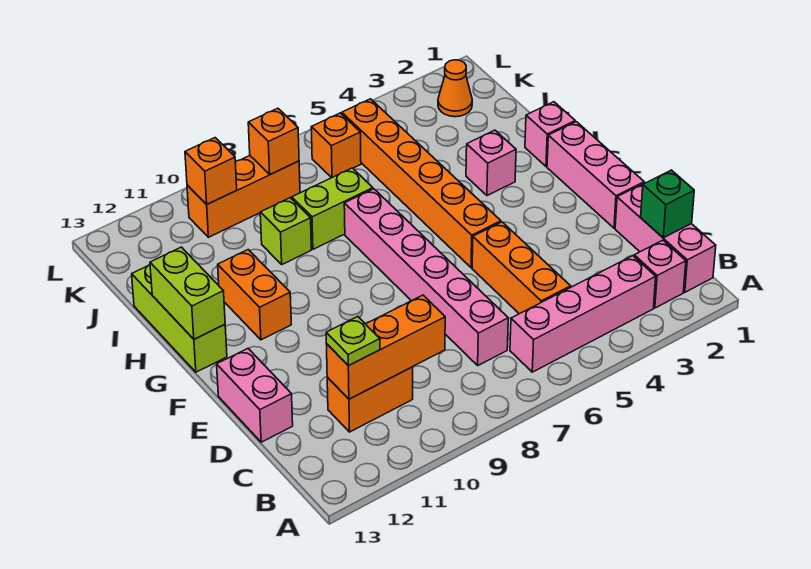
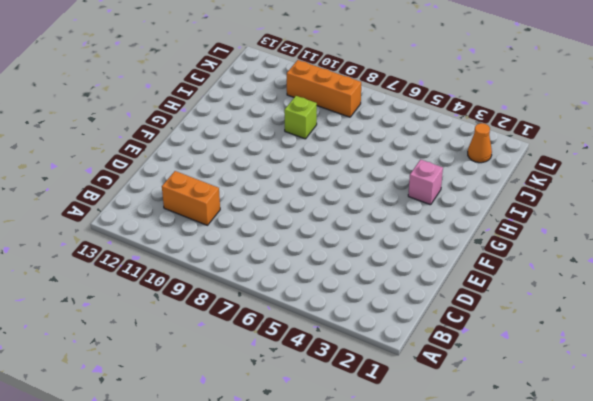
none -> pink 1x3 brick [615,183,716,292]
none -> pink 1x1 brick [634,240,686,308]
none -> pink 1x4 brick [510,256,656,372]

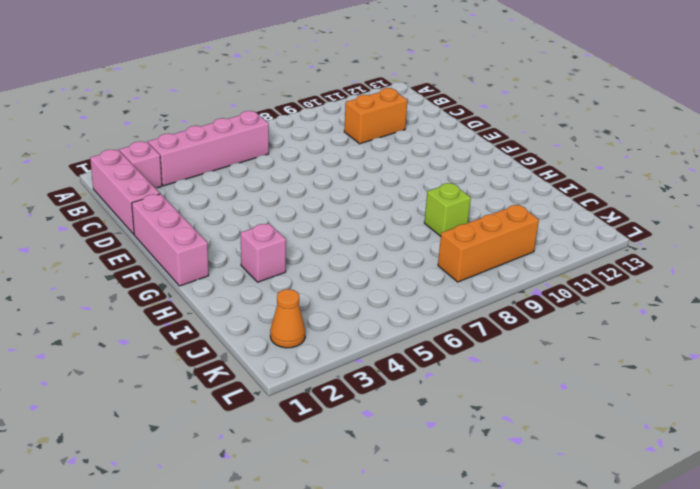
none -> orange 1x3 brick [472,222,571,314]
none -> pink 1x6 brick [344,189,508,365]
none -> pink 1x2 brick [217,349,293,442]

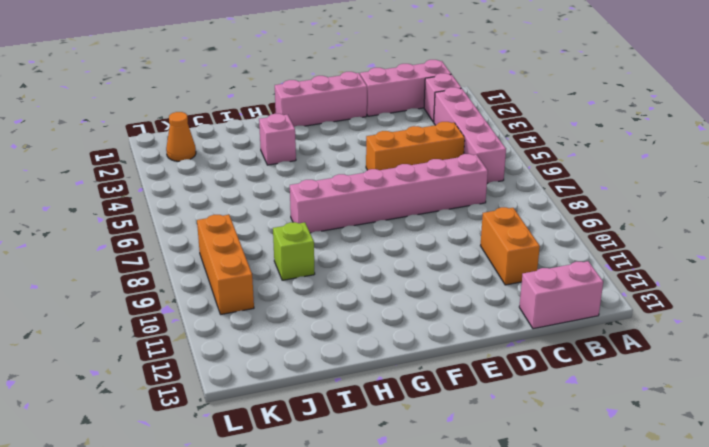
pink 1x2 brick [519,261,603,329] -> pink 1x2 brick moved to [217,349,293,442]
none -> orange 1x6 brick [342,99,501,268]
none -> orange 1x2 brick [218,250,291,340]
none -> lime 1x3 brick [132,265,227,372]

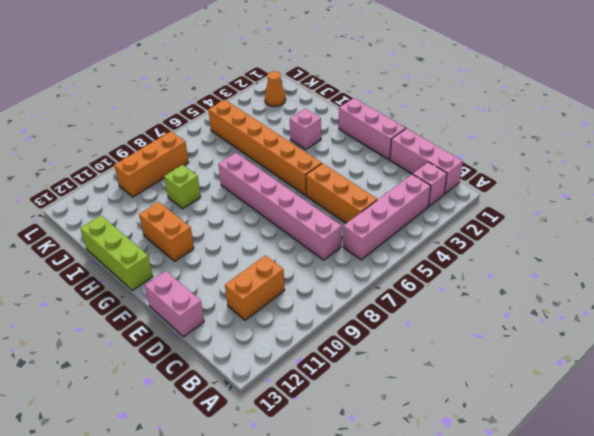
none -> pink 1x1 brick [525,102,575,166]
none -> lime 1x2 brick [292,168,373,249]
none -> orange 1x1 brick [311,113,361,178]

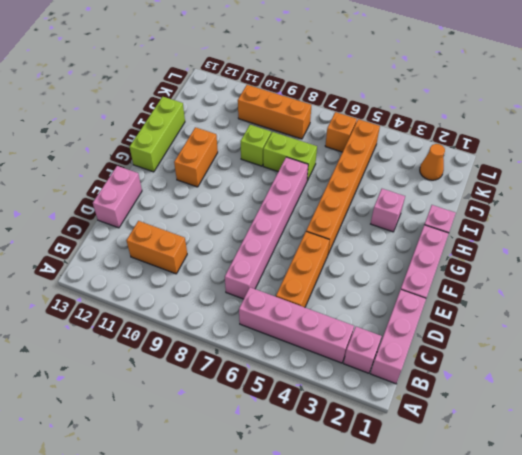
none -> green 1x1 brick [641,170,694,238]
none -> orange 1x3 brick [326,295,445,399]
none -> lime 1x2 brick [150,247,225,339]

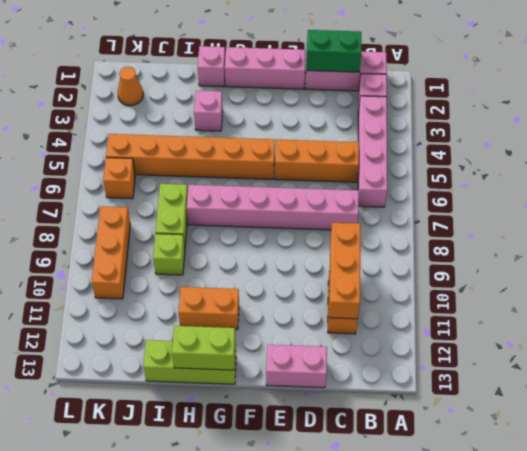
green 1x2 brick [306,30,361,72] -> green 1x1 brick [641,170,694,238]
none -> orange 1x1 brick [248,108,299,174]
none -> orange 1x1 brick [185,138,237,204]
none -> lime 1x1 plate [326,317,380,366]

